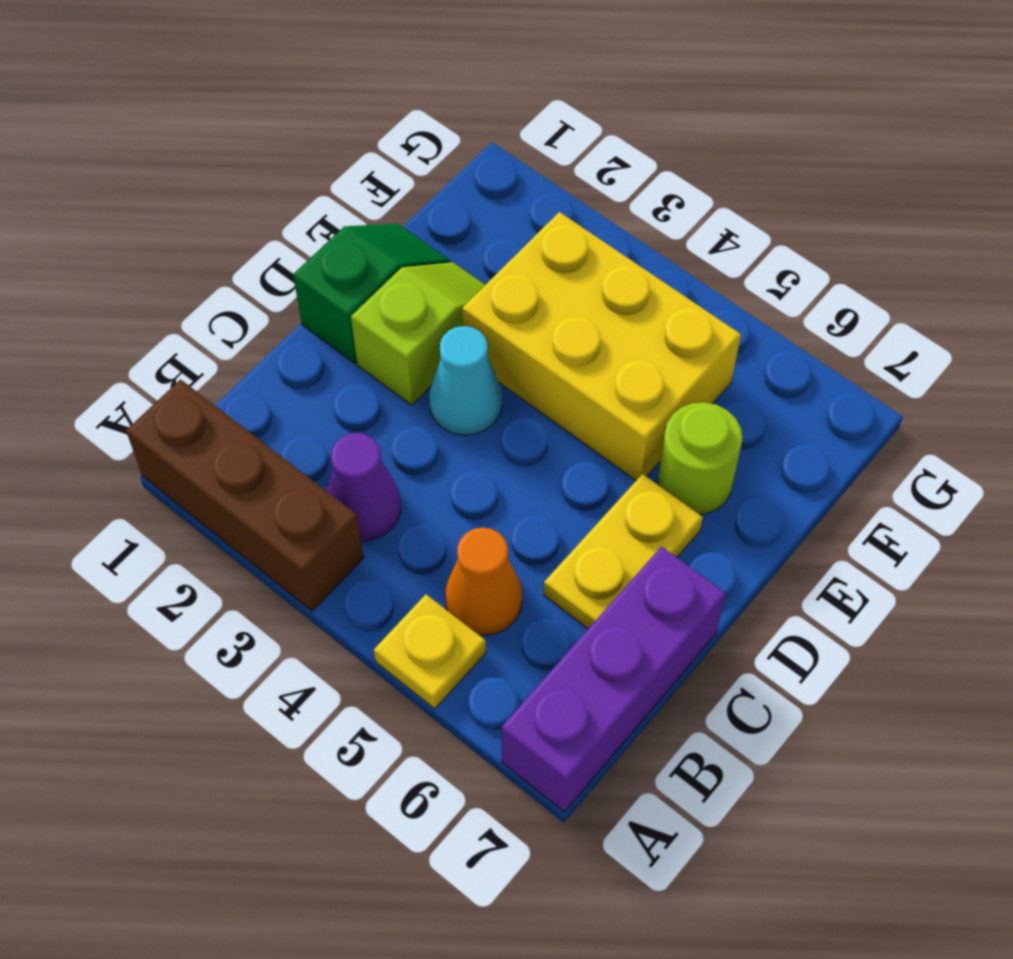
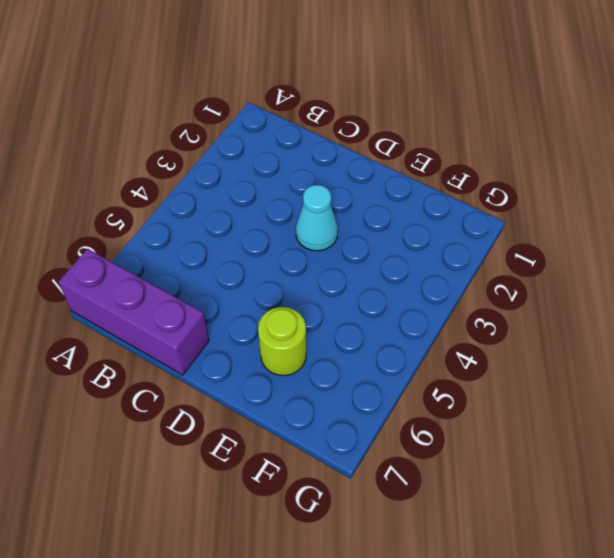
none -> brown 1x3 brick [126,379,364,611]
none -> yellow 1x1 plate [374,594,486,709]

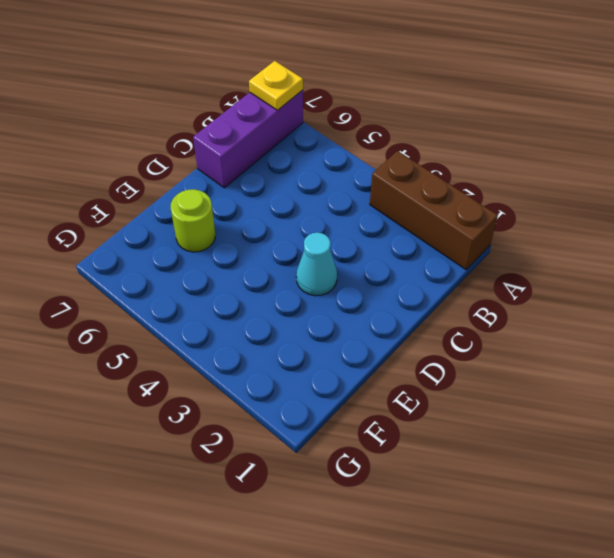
yellow 1x1 plate [249,61,303,110] -> yellow 1x1 plate moved to [374,594,486,709]
none -> purple 1x1 cone [327,433,401,541]
none -> orange 1x1 cone [445,527,522,635]

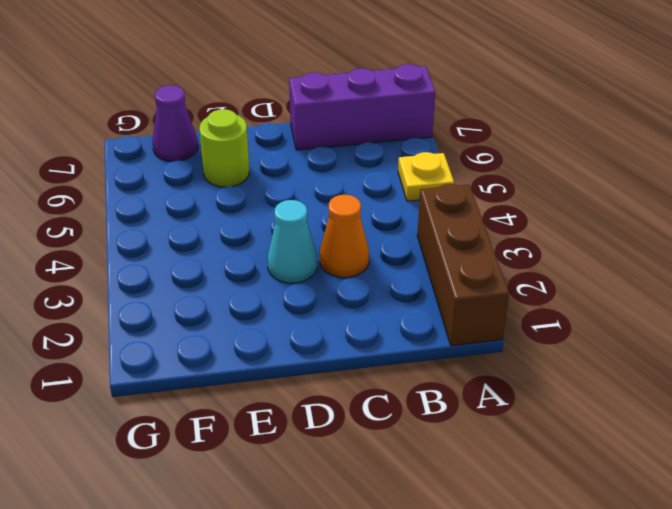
orange 1x1 cone [320,195,369,278] -> orange 1x1 cone moved to [445,527,522,635]
purple 1x1 cone [152,85,198,161] -> purple 1x1 cone moved to [327,433,401,541]
none -> yellow 1x2 plate [544,474,703,629]
none -> green 1x2 slope [293,223,451,363]

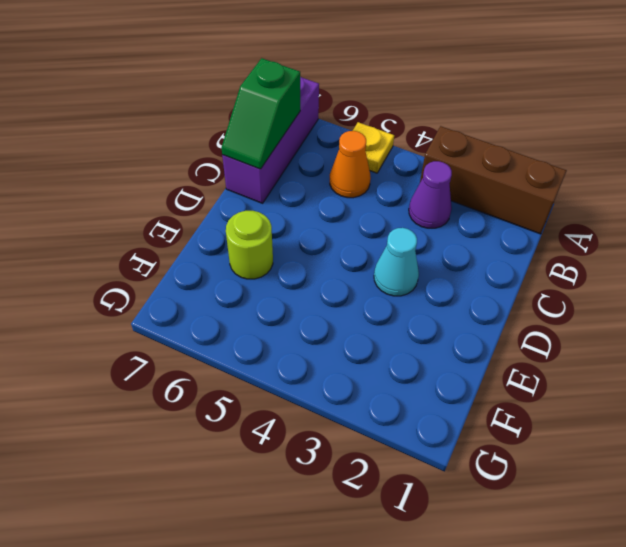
green 1x2 slope [222,58,300,169] -> green 1x2 slope moved to [293,223,451,363]
none -> yellow 1x2 plate [544,474,703,629]
none -> lime 1x2 slope [351,262,485,405]

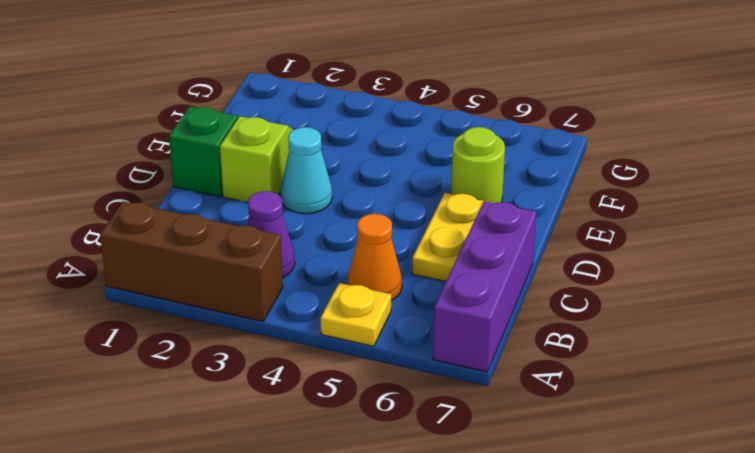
none -> yellow 2x3 brick [462,212,741,480]

